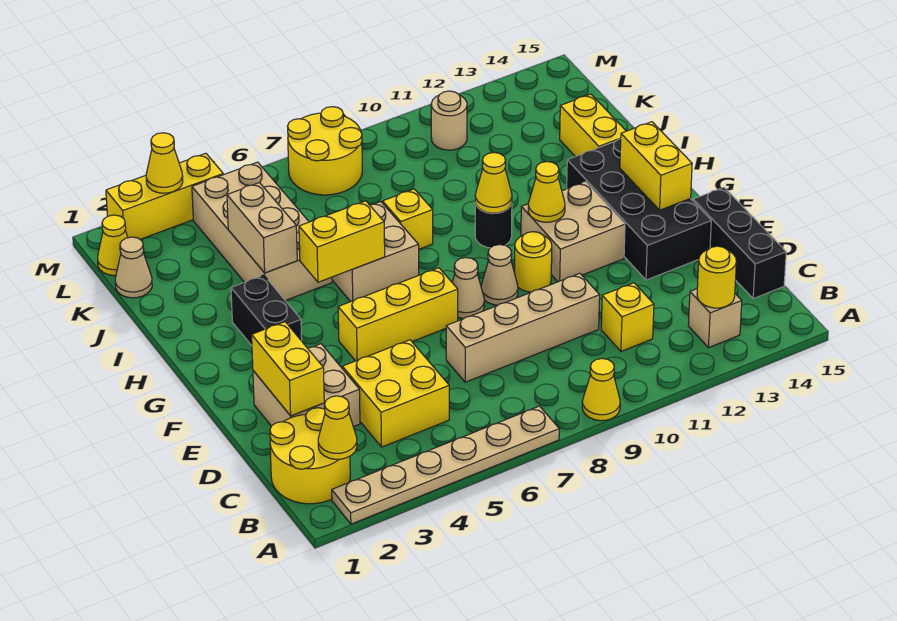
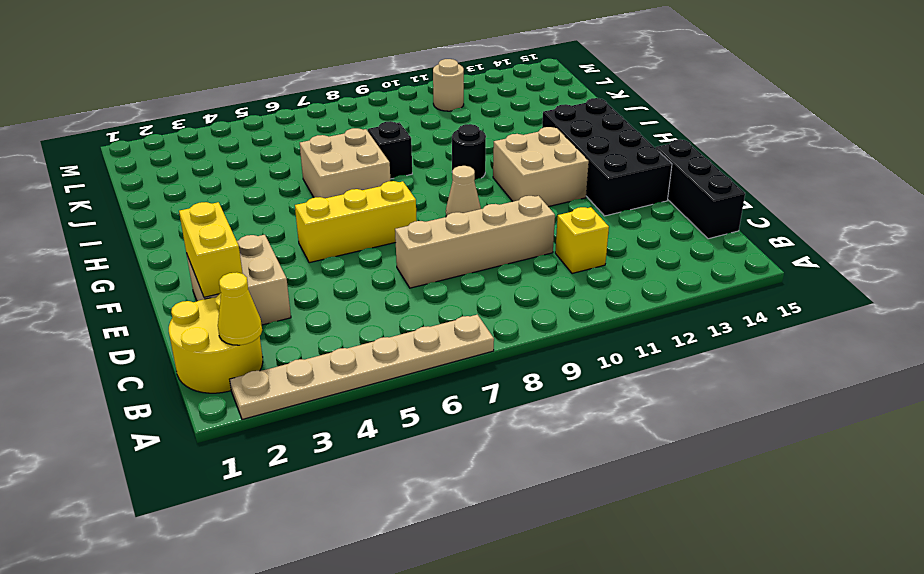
black 1x1 brick [368,121,412,179] -> yellow 1x1 brick [382,189,433,249]
none -> yellow 1x1 cone [582,359,620,421]
none -> tan 1x1 brick [688,289,742,348]
none -> yellow 2x2 brick [342,340,449,447]
none -> tan 1x1 cone [452,258,485,318]

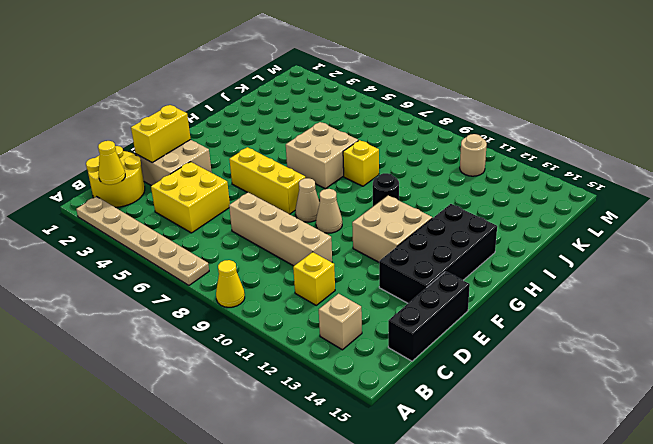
none -> yellow 1x1 round brick [515,232,552,292]
none -> black 1x2 brick [231,275,302,346]
none -> tan 2x4 brick [192,162,332,301]
none -> yellow 1x2 brick [560,94,626,157]

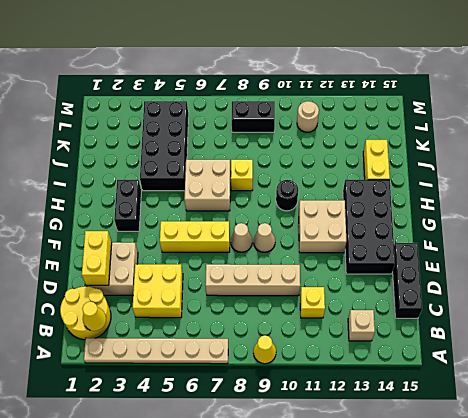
black 2x4 brick [140,101,188,191] -> tan 2x4 brick [192,162,332,301]
black 1x2 brick [232,101,275,132] -> yellow 2x2 round brick [288,107,362,195]
none -> yellow 1x1 round brick [515,232,552,292]
none -> tan 1x1 cone [115,237,152,298]
none -> yellow 1x1 cone [98,215,128,276]
none -> yellow 1x3 brick [106,153,223,239]

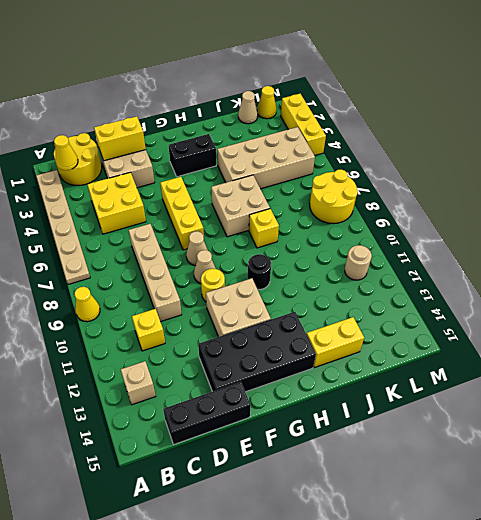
none -> yellow 1x1 round brick [697,246,736,308]
none -> yellow 1x2 brick [620,122,692,210]
none -> yellow 1x1 cone [528,162,565,222]
none -> yellow 1x2 brick [299,201,385,282]

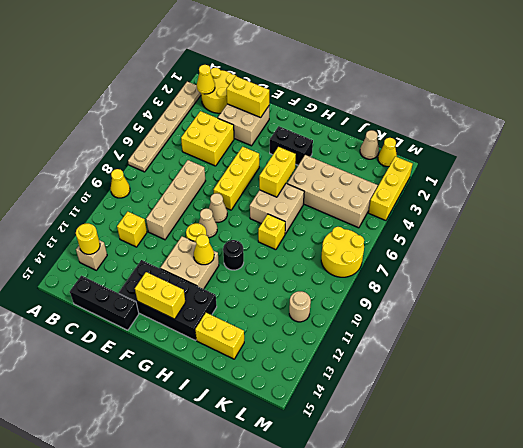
none -> yellow 1x1 cone [475,153,512,213]
none -> tan 1x2 brick [227,183,297,273]
none -> yellow 1x1 cone [146,133,183,193]

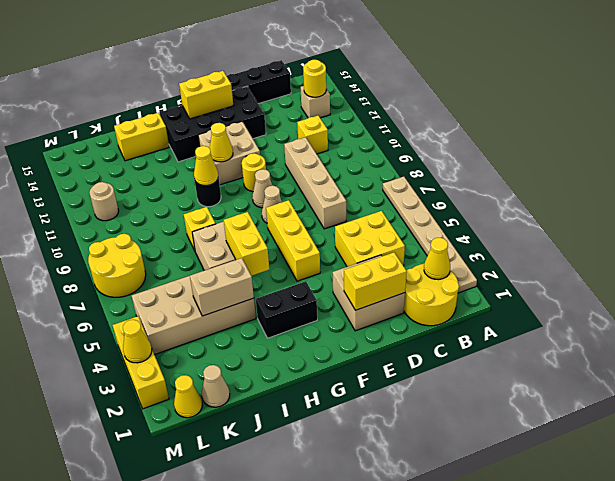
none -> yellow 1x1 cone [582,359,620,421]

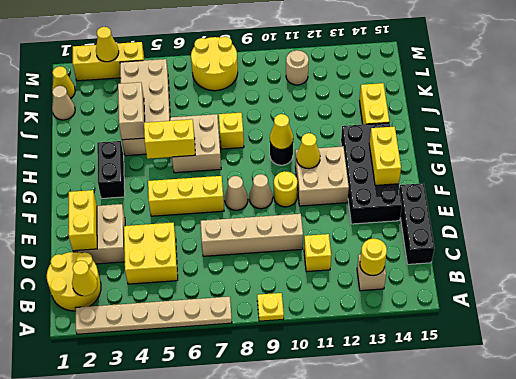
yellow 1x1 plate [257,293,284,321] -> yellow 1x1 cone [582,359,620,421]

